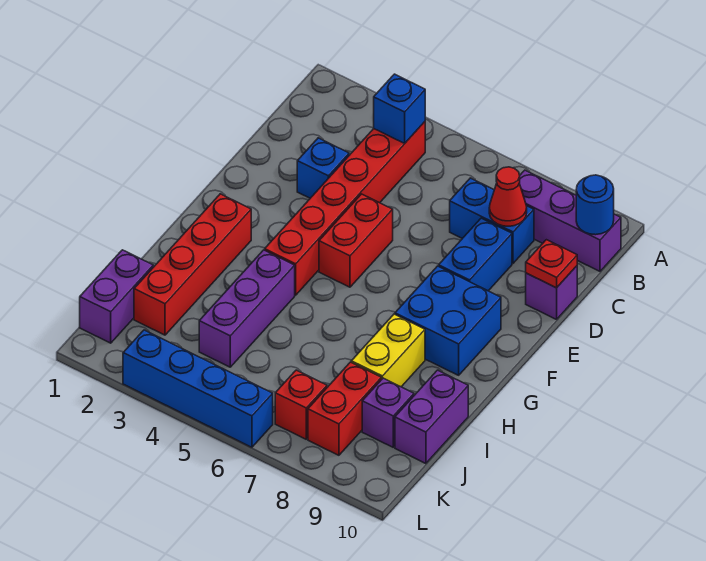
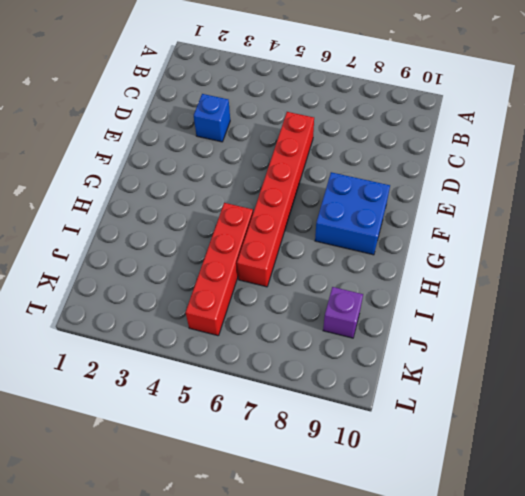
red 1x6 brick [237,112,314,287] -> red 1x6 brick moved to [265,122,425,295]
red 1x4 brick [185,203,253,336] -> red 1x4 brick moved to [134,194,251,335]
none -> purple 1x3 brick [520,170,621,271]
none -> blue 1x2 brick [450,178,534,263]
none -> blue 1x2 brick [439,218,512,291]

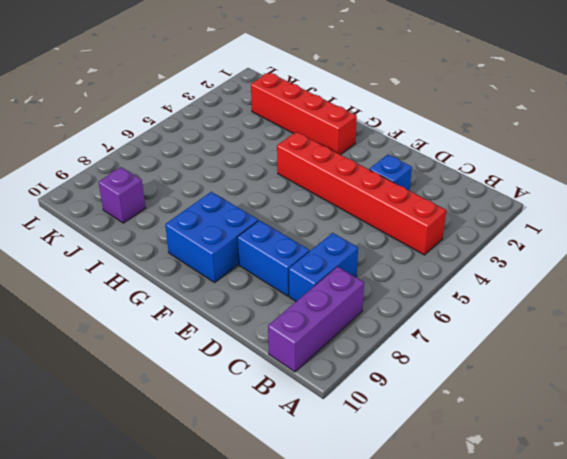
none -> purple 1x1 brick [526,266,577,320]
none -> red 1x2 brick [319,194,393,287]
none -> purple 1x3 brick [199,250,295,367]

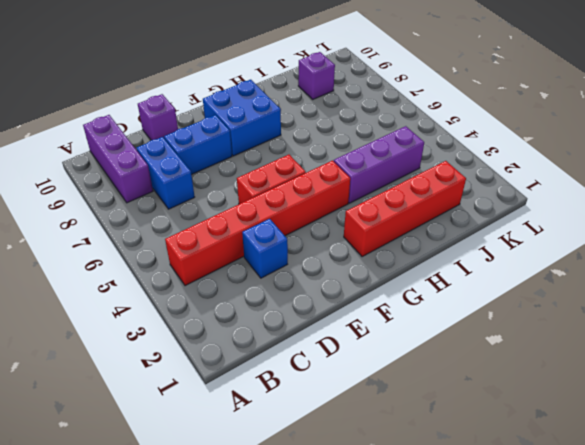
none -> yellow 1x2 brick [351,314,425,387]
none -> purple 1x2 brick [395,370,468,464]
none -> purple 1x2 brick [80,250,153,343]

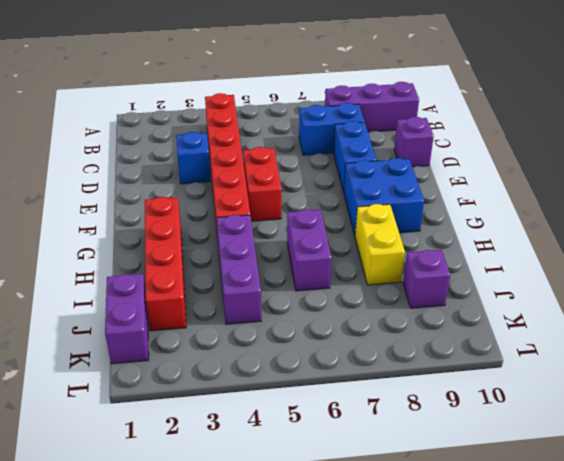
purple 1x2 brick [287,209,332,291] -> purple 1x2 brick moved to [395,370,468,464]
none -> red 1x2 brick [308,362,381,455]
none -> red 1x1 brick [275,370,327,439]
none -> blue 1x4 brick [123,330,273,447]

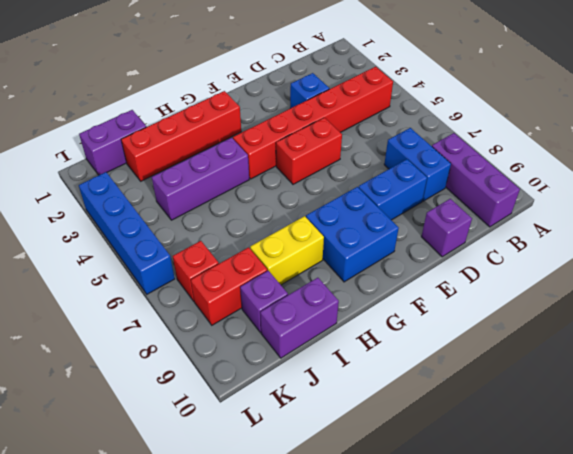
none -> blue 1x1 brick [374,74,425,143]
none -> blue 1x1 round brick [576,175,614,235]
none -> red 1x1 cone [489,167,527,226]

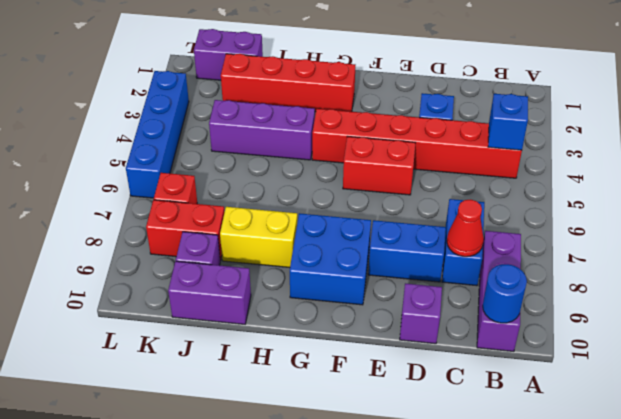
none -> red 1x1 plate [526,240,577,288]

